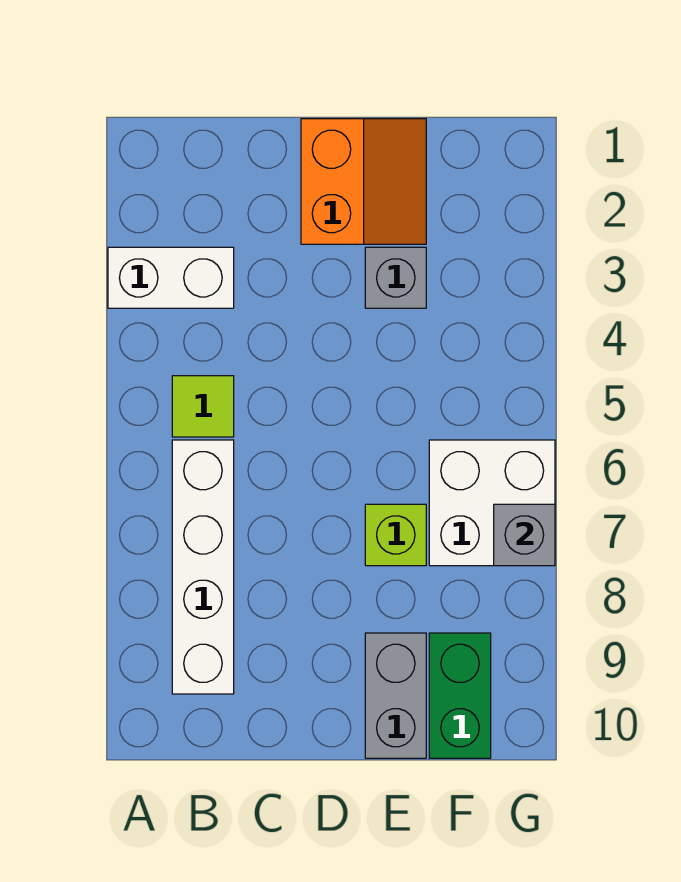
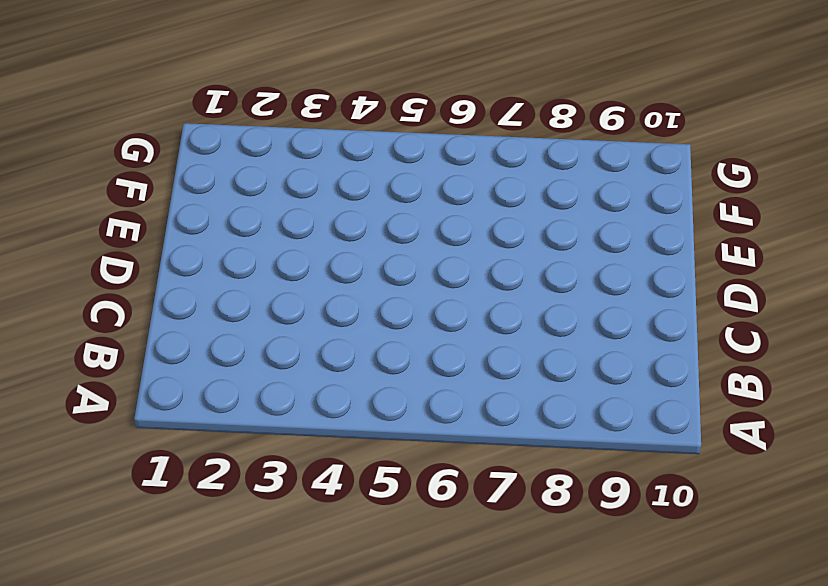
none -> white 1x2 brick [108,247,234,308]
none -> lime 1x1 tile [172,376,234,437]

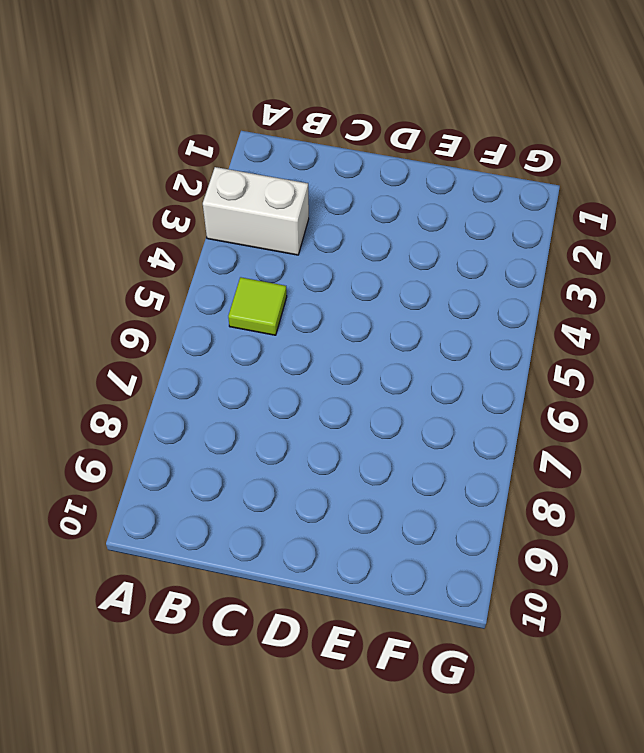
none -> white 1x4 brick [172,440,234,694]
none -> orange 2x2 slope [301,119,426,244]

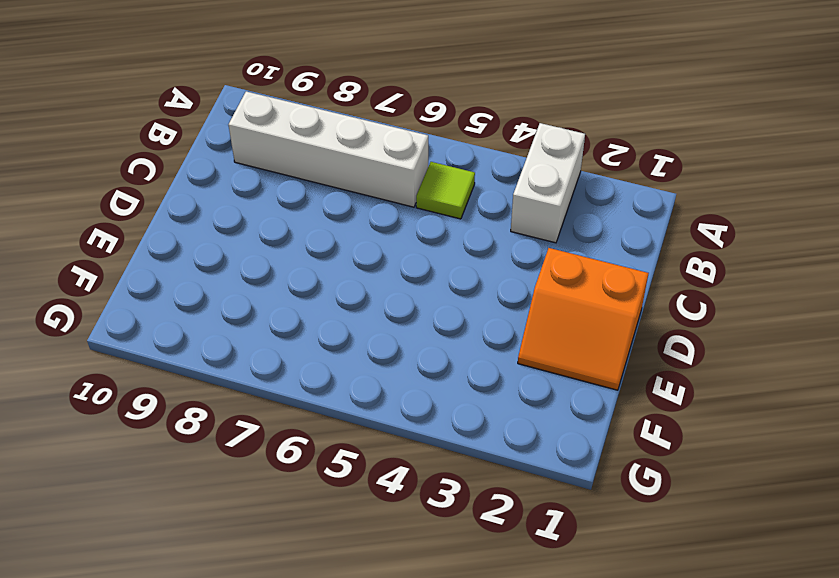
none -> grey 1x1 brick [365,247,426,308]
none -> lime 1x1 brick [365,504,426,566]

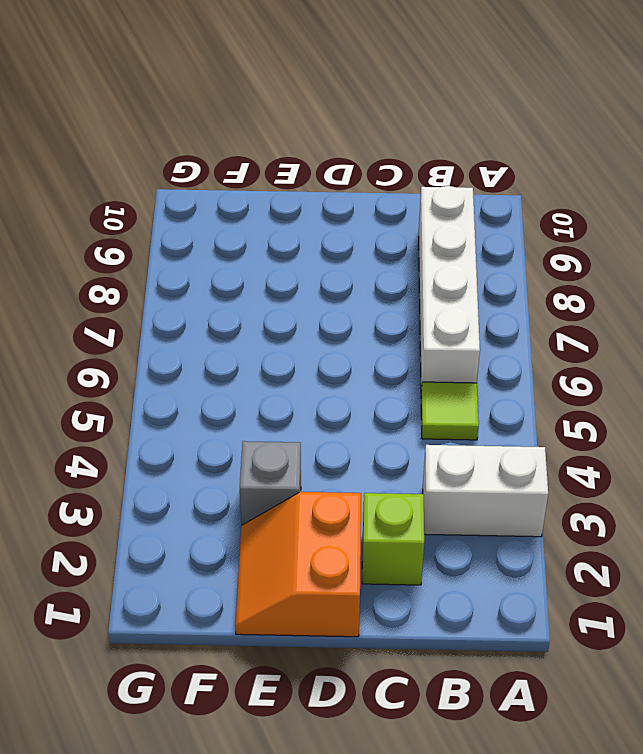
lime 1x1 brick [362,493,424,585] -> lime 1x1 brick moved to [365,504,426,566]
none -> grey 1x2 brick [365,633,426,758]
none -> white 2x2 brick [429,440,555,566]

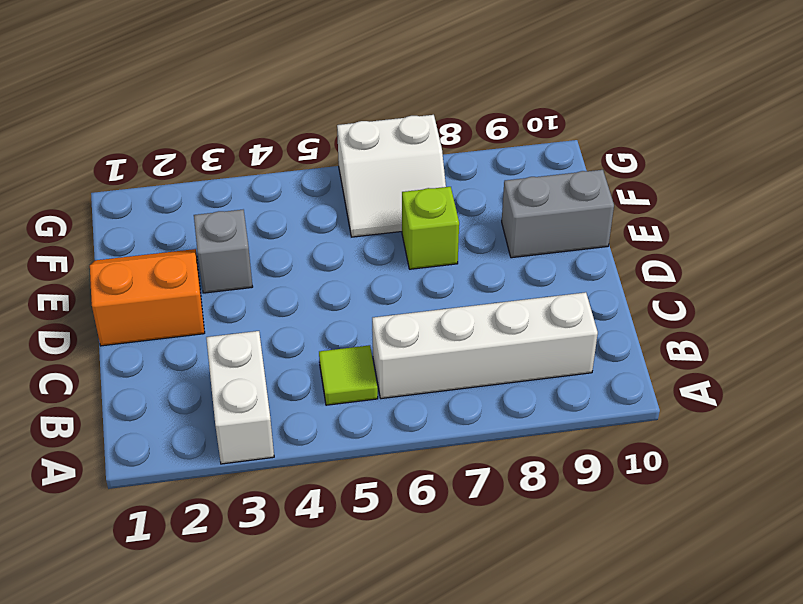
white 2x2 slope [337,115,446,237] -> white 2x2 brick [429,440,555,566]
none -> green 1x2 brick [429,633,491,758]
none -> grey 1x1 brick [494,504,555,566]

